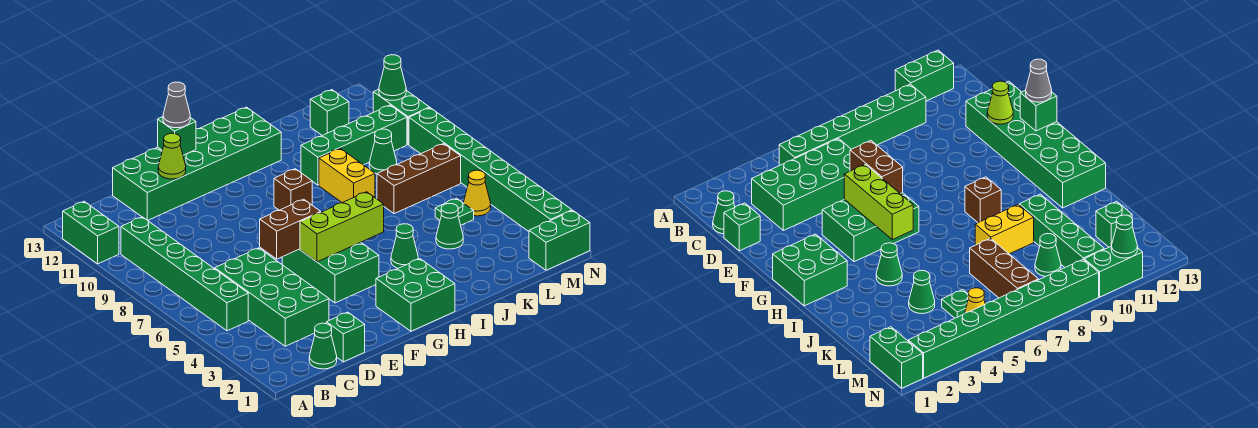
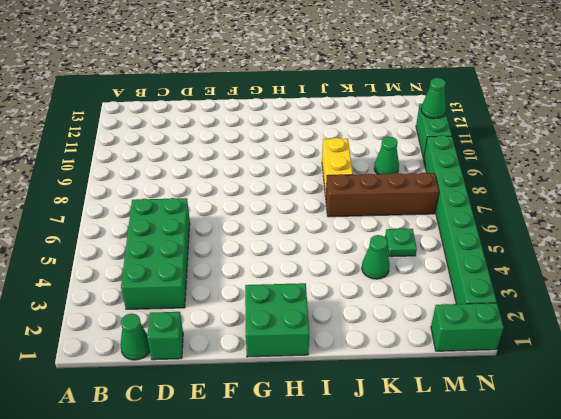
brown 1x4 brick [326,172,439,217] -> brown 1x3 brick [377,144,461,214]
none -> green 1x2 brick [63,201,119,264]
none -> green 1x6 brick [121,217,248,331]
none -> green 2x6 brick [113,107,281,220]

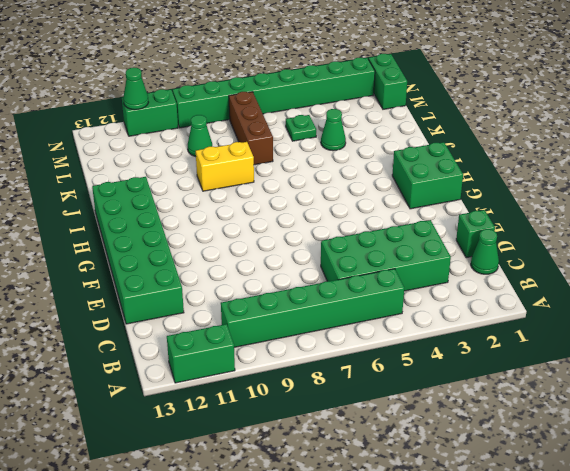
none -> green 2x3 brick [282,242,379,303]
none -> brown 1x1 brick [274,169,312,210]
none -> green 1x1 cone [391,224,418,268]

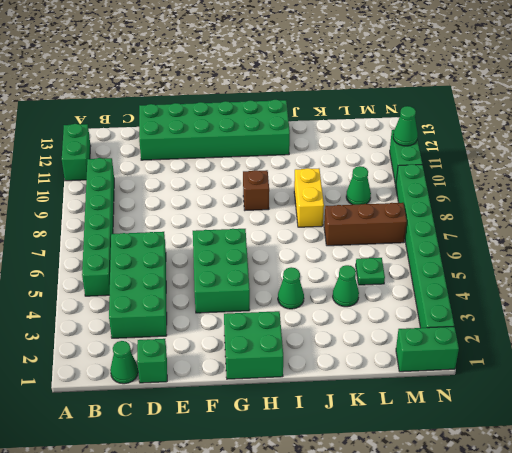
none -> green 1x4 brick [301,105,407,185]
none -> green 1x1 brick [310,90,349,136]
none -> yellow 1x1 cone [464,170,491,216]

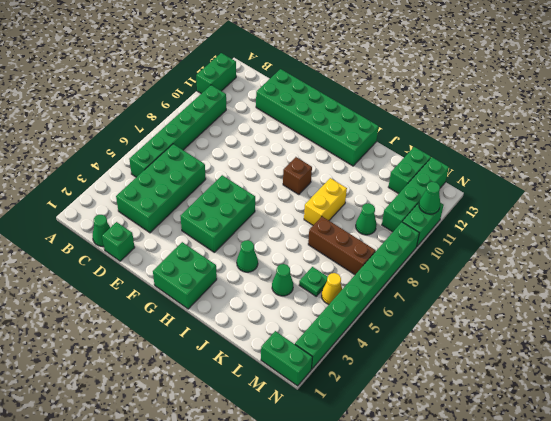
green 1x2 brick [389,147,431,194] -> green 1x1 brick [310,90,349,136]
green 1x4 brick [382,157,449,232] -> green 1x4 brick turned to [301,105,407,185]
none -> brown 1x2 brick [260,199,321,259]
none -> lime 1x1 cone [158,133,186,179]
none -> lime 1x3 brick [300,192,384,262]

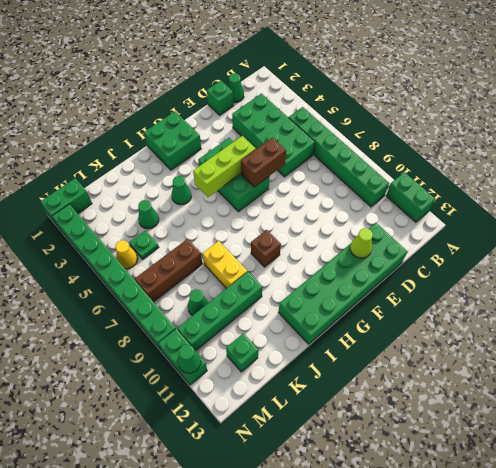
none -> green 1x1 brick [158,117,196,155]
none -> grey 1x1 cone [163,82,190,128]

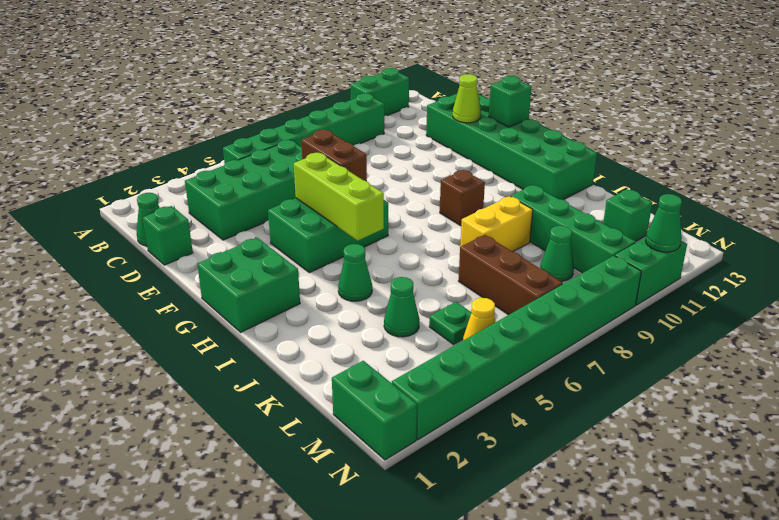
none -> grey 1x1 cone [163,82,190,128]

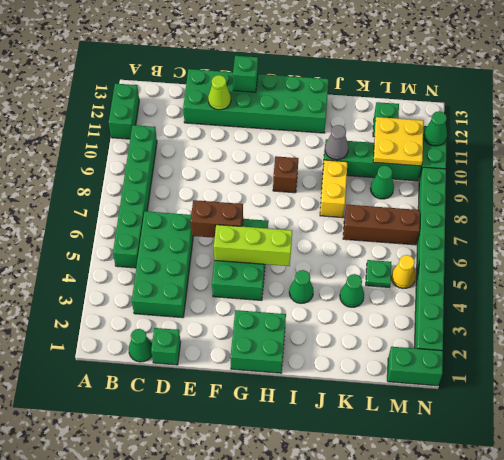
grey 1x1 cone [325,125,348,160] -> grey 1x1 cone moved to [163,82,190,128]
yellow 2x2 plate [373,117,424,166] -> none

